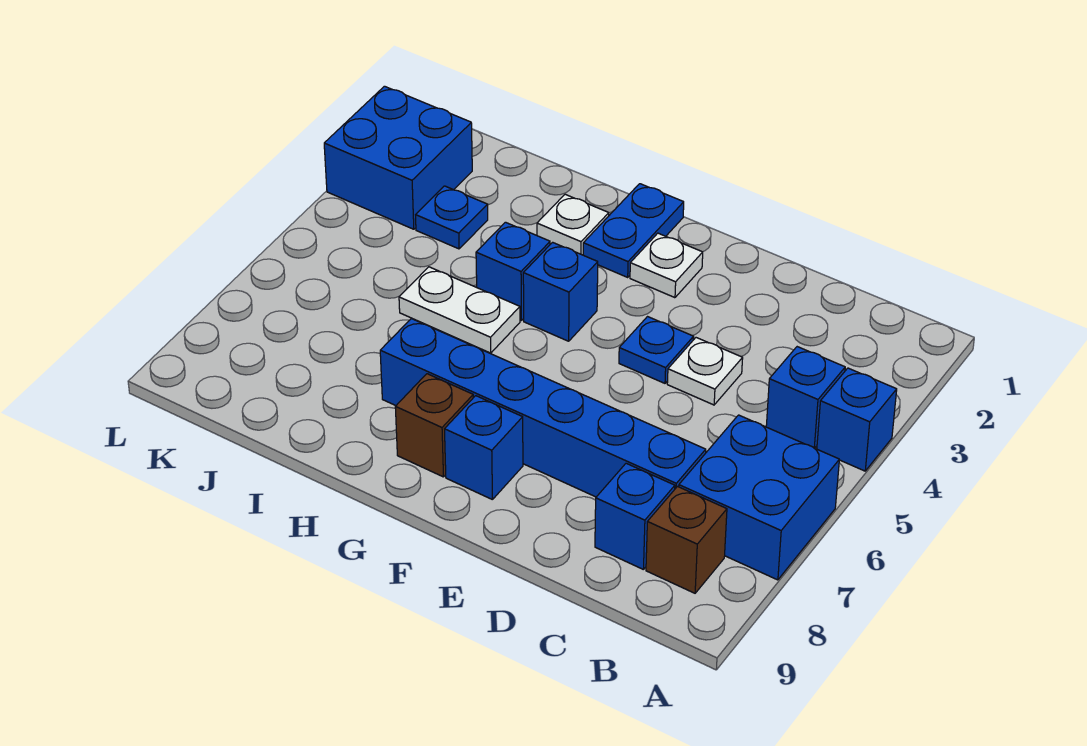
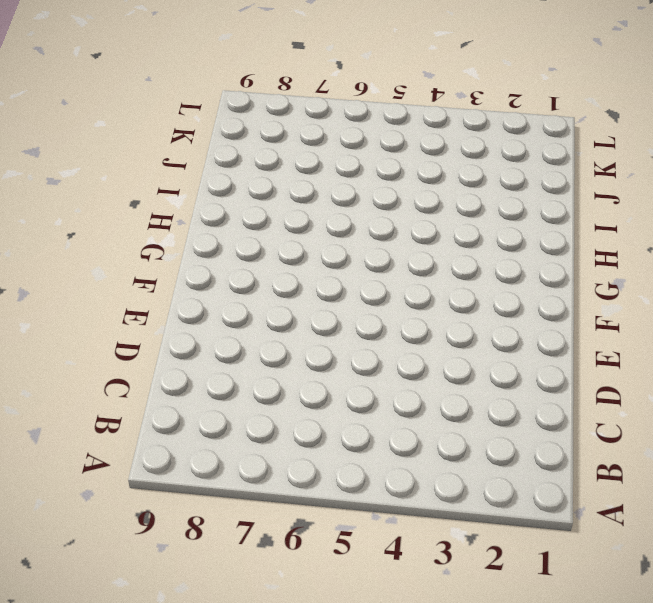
none -> blue 1x1 brick [817,368,897,471]
none -> blue 2x2 brick [679,415,839,580]
none -> blue 1x1 brick [766,347,845,448]

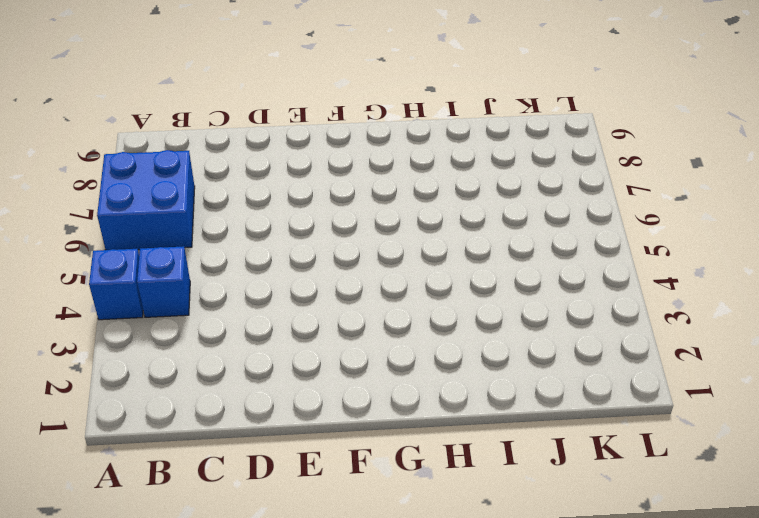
none -> brown 1x1 brick [646,487,727,593]
none -> blue 1x6 brick [380,319,706,497]
none -> blue 1x1 brick [595,463,675,570]

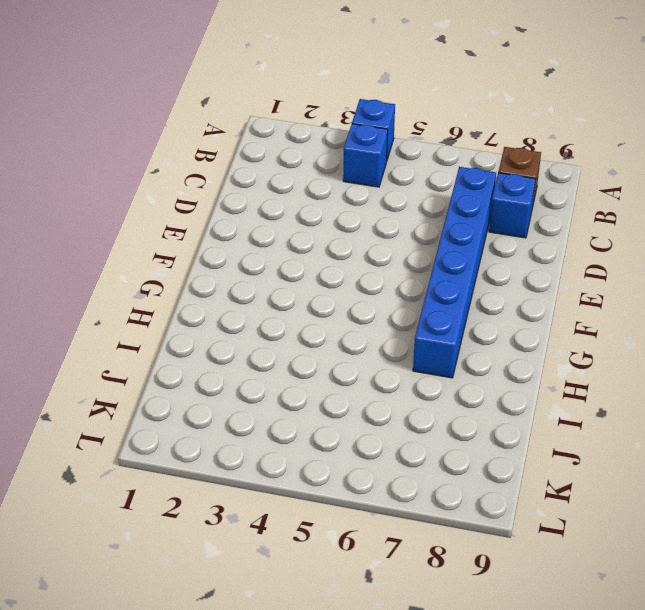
none -> blue 2x2 brick [679,415,839,580]
none -> white 1x1 plate [667,338,743,405]
none -> blue 1x1 plate [619,317,694,383]

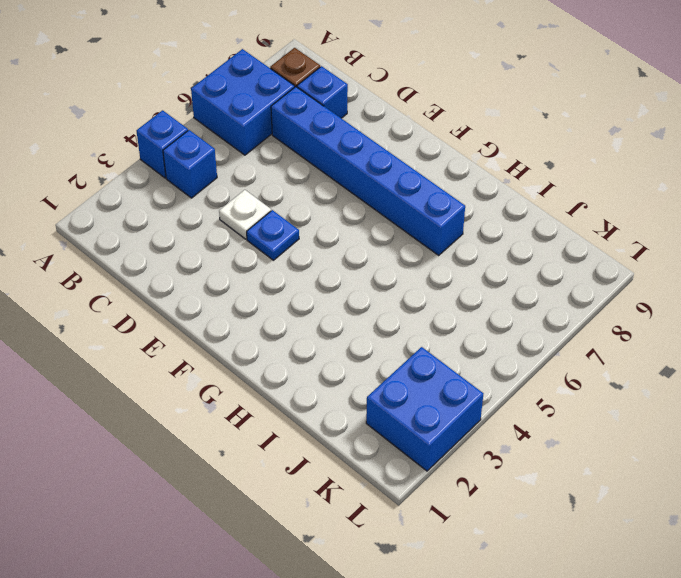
none -> white 1x1 plate [630,233,703,298]
none -> blue 1x1 brick [445,396,523,500]
none -> blue 1x2 plate [583,184,684,277]

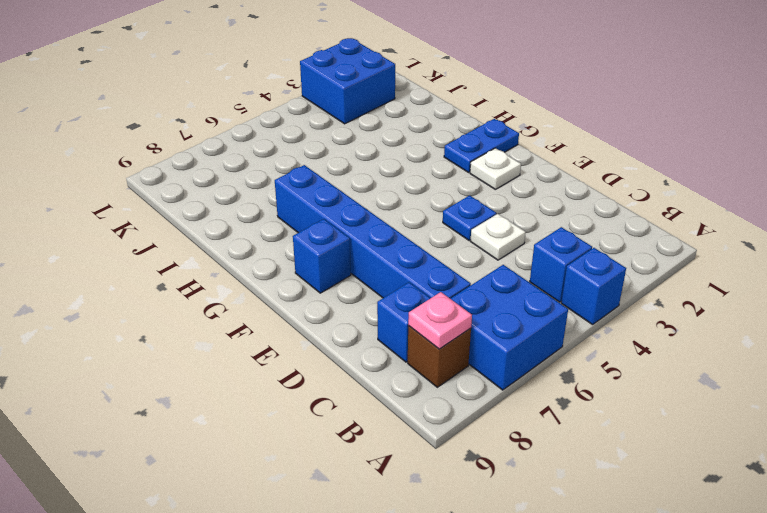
pink 1x1 plate [408,292,472,349] -> none
none -> blue 1x1 brick [523,242,598,341]
none -> brown 1x1 brick [395,374,473,477]
none -> white 1x1 plate [537,194,609,255]

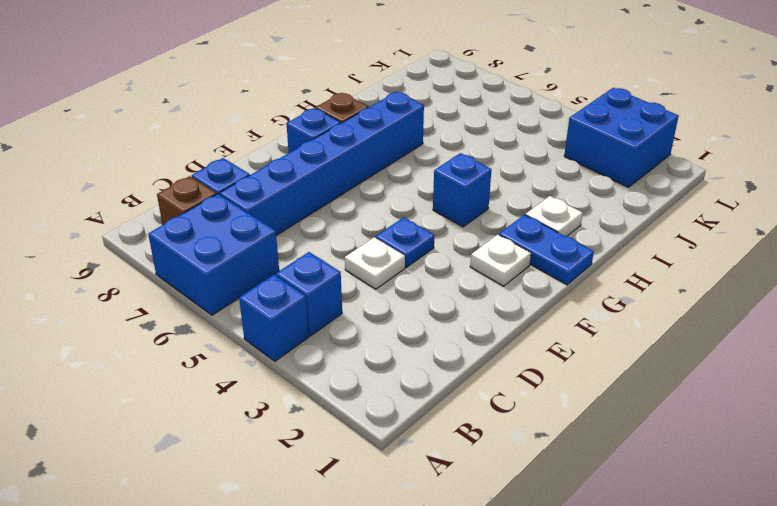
none -> blue 1x1 brick [476,222,550,320]
none -> white 1x2 plate [399,267,520,353]
none -> blue 1x1 plate [416,186,488,249]

